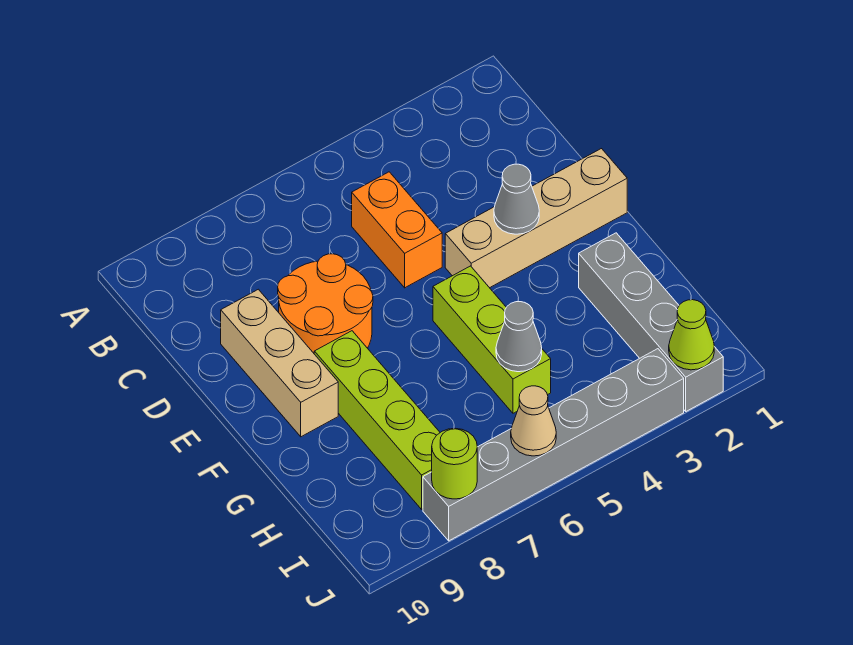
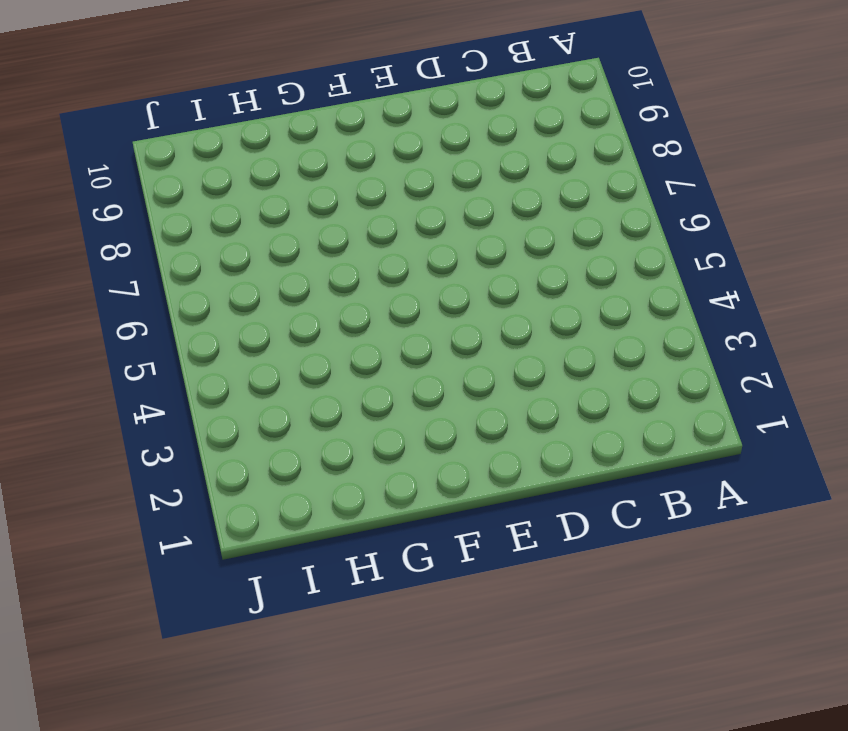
none -> orange 1x2 brick [352,172,442,288]
none -> orange 2x2 round brick [278,254,373,353]
none -> tan 1x3 brick [221,289,338,437]

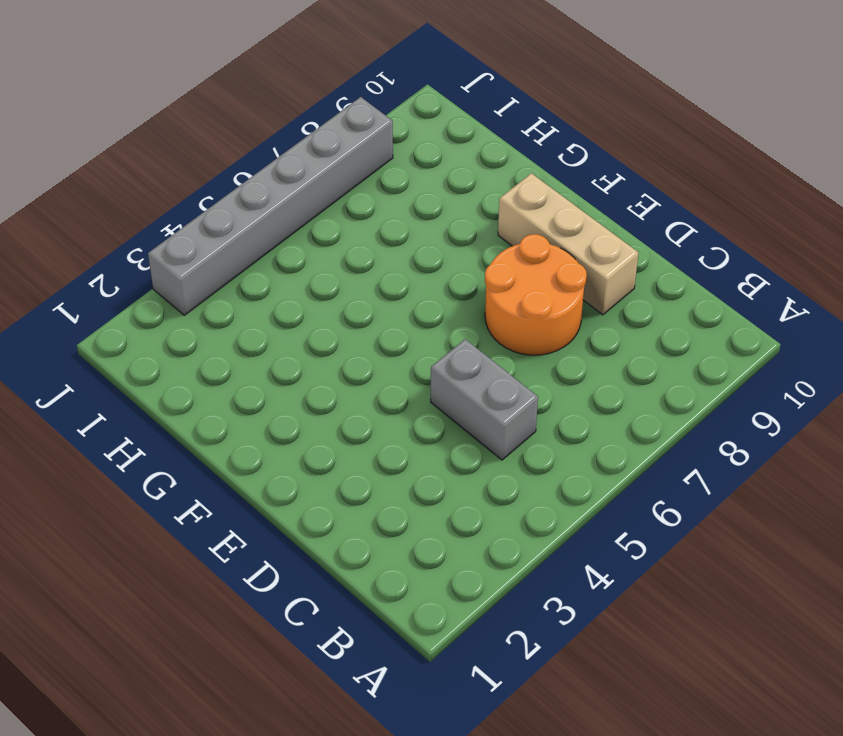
grey 1x2 brick [431,339,538,460] -> orange 1x2 brick [352,172,442,288]
none -> tan 1x4 brick [445,149,627,288]
none -> lime 1x3 brick [433,266,551,413]
none -> lime 1x4 brick [314,331,440,509]

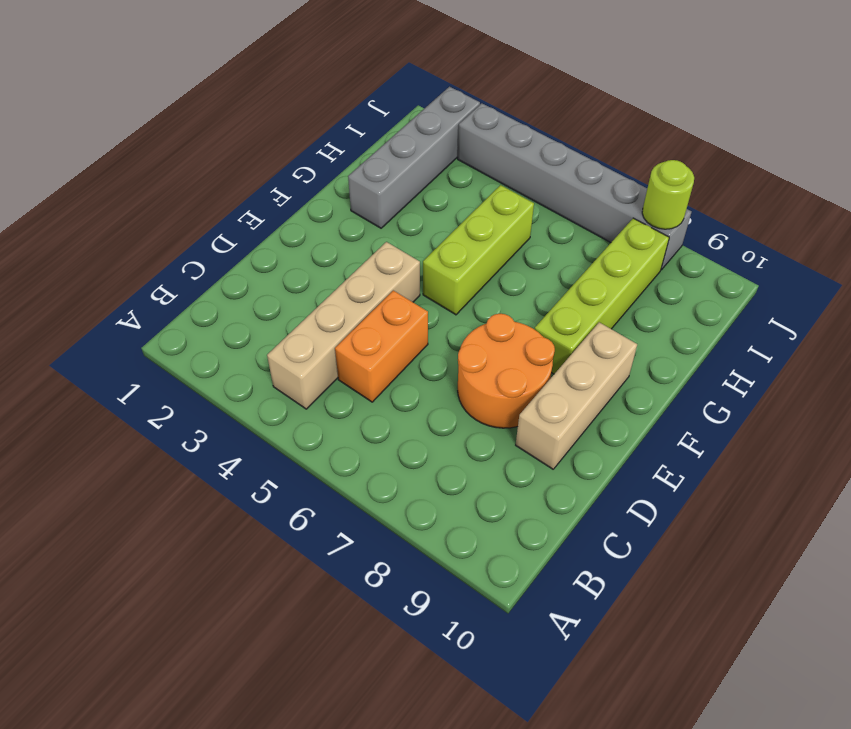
tan 1x4 brick [267,242,420,409] -> tan 1x4 brick turned to [445,149,627,288]
none -> grey 1x1 cone [494,164,539,234]
none -> grey 1x1 cone [496,302,542,372]
none -> lime 1x1 cone [669,300,714,370]

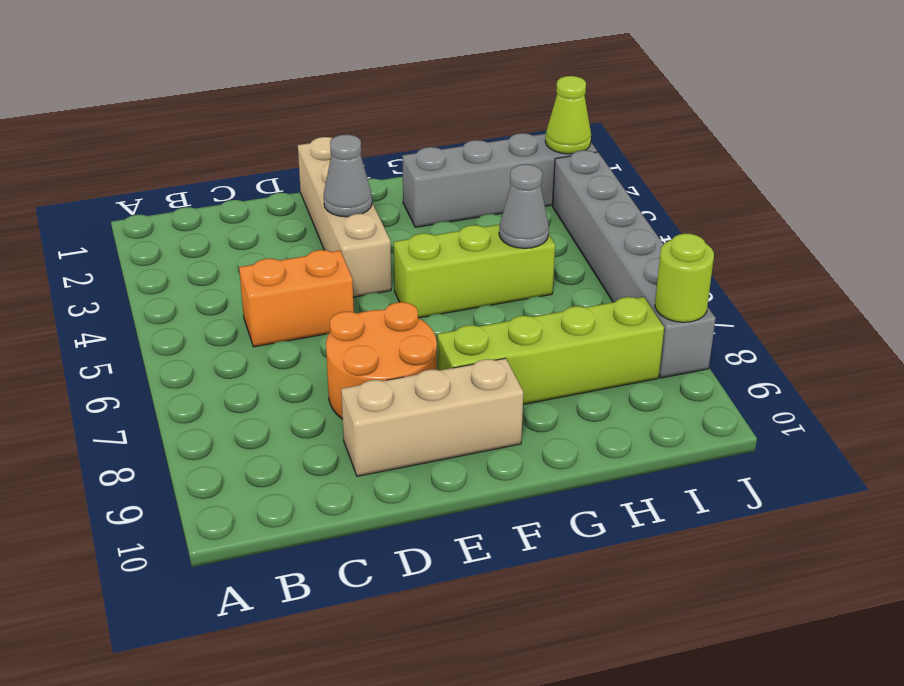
none -> tan 1x1 cone [511,386,556,456]

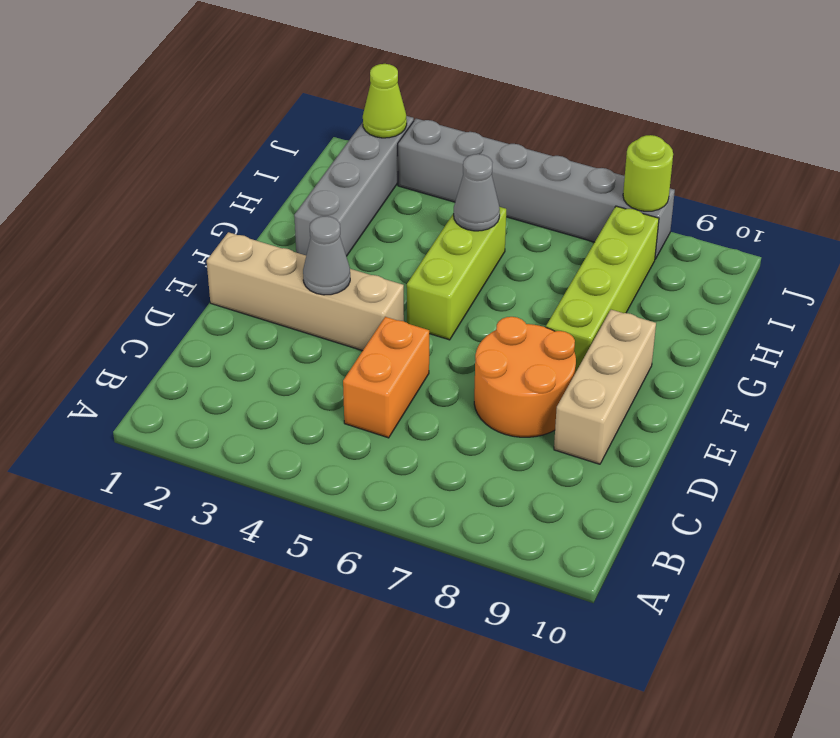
none -> tan 1x1 cone [511,386,556,456]

